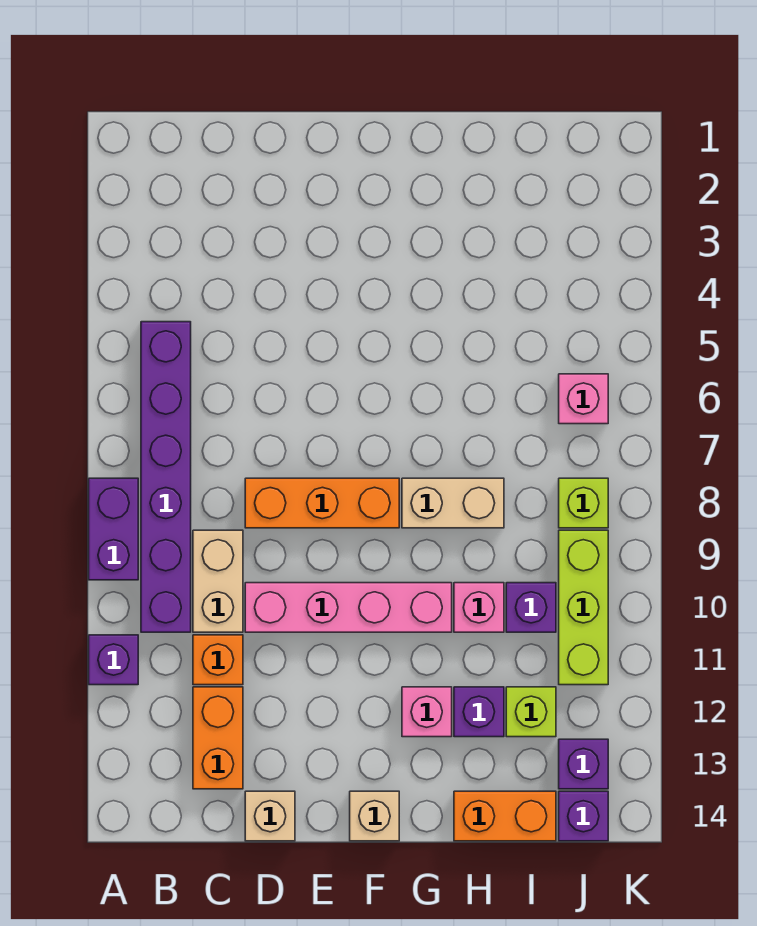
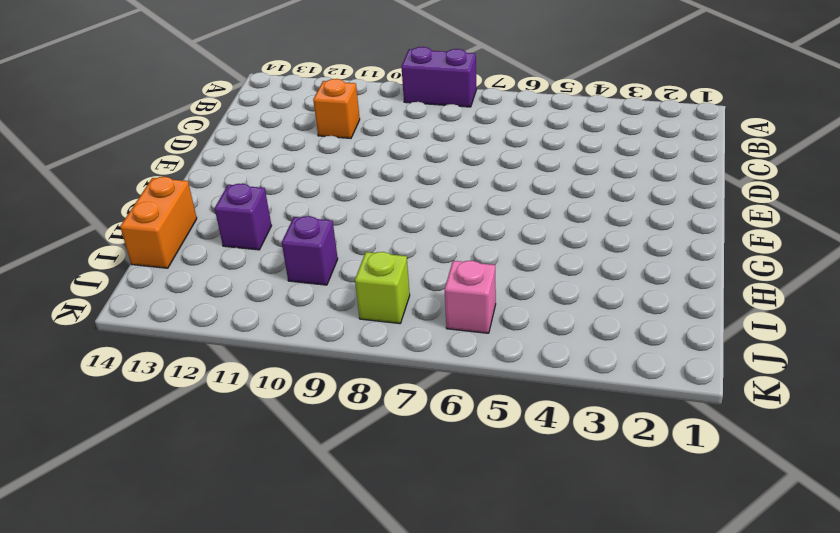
none -> purple 1x1 brick [89,635,138,685]
none -> purple 1x6 brick [141,322,191,632]
none -> tan 1x2 brick [193,530,243,632]

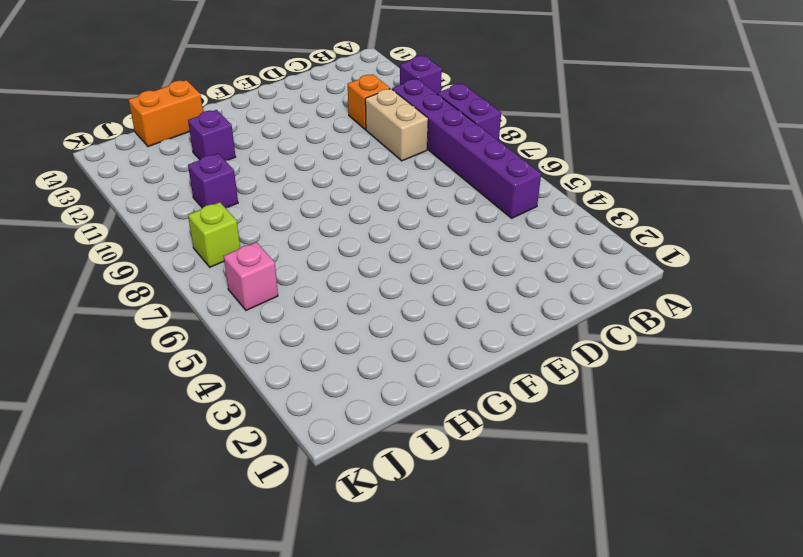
none -> orange 1x2 brick [193,687,243,789]
none -> orange 1x3 brick [245,478,399,528]
none -> pink 1x4 brick [245,583,452,632]

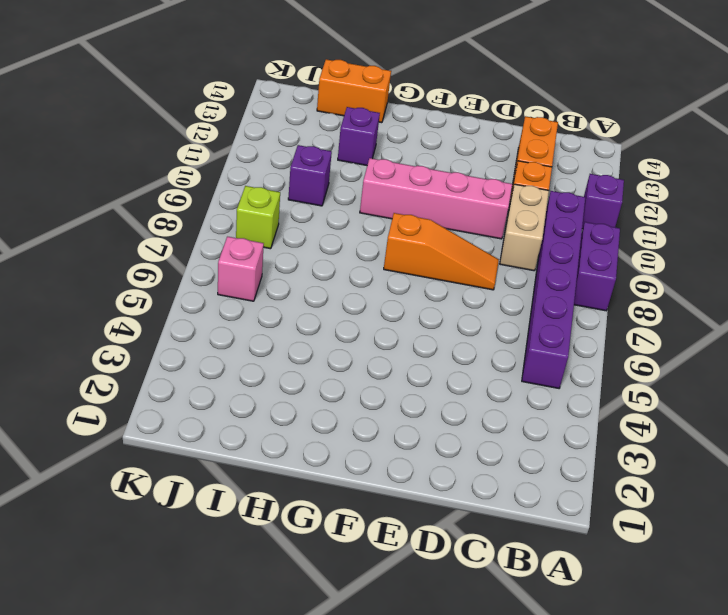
orange 1x3 slope [384,213,499,290] -> orange 1x3 brick [245,478,399,528]
none -> tan 1x1 brick [245,791,295,841]
none -> tan 1x1 brick [350,791,399,841]
none -> tan 1x2 brick [402,478,504,528]

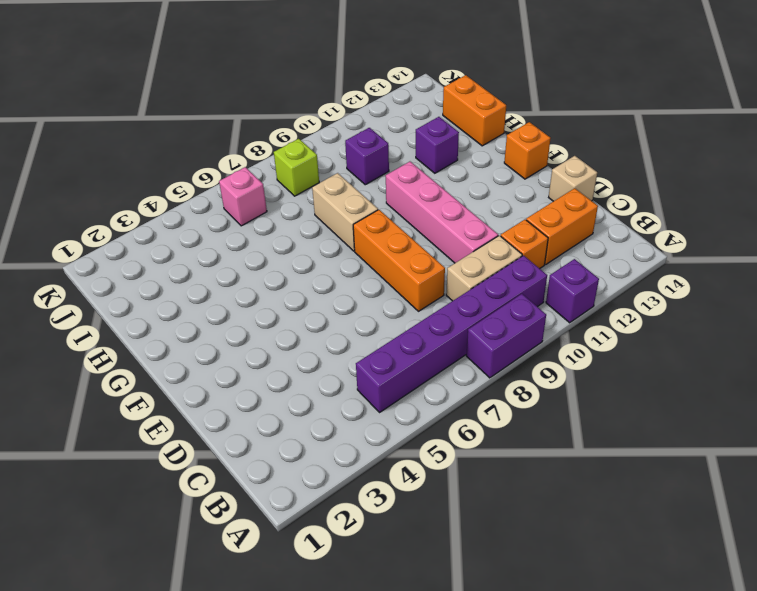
orange 1x1 brick [504,122,551,179] -> tan 1x1 brick [350,791,399,841]
none -> pink 1x1 brick [402,687,452,737]
none -> pink 1x1 brick [454,583,504,632]
none -> lime 1x1 brick [506,687,556,737]

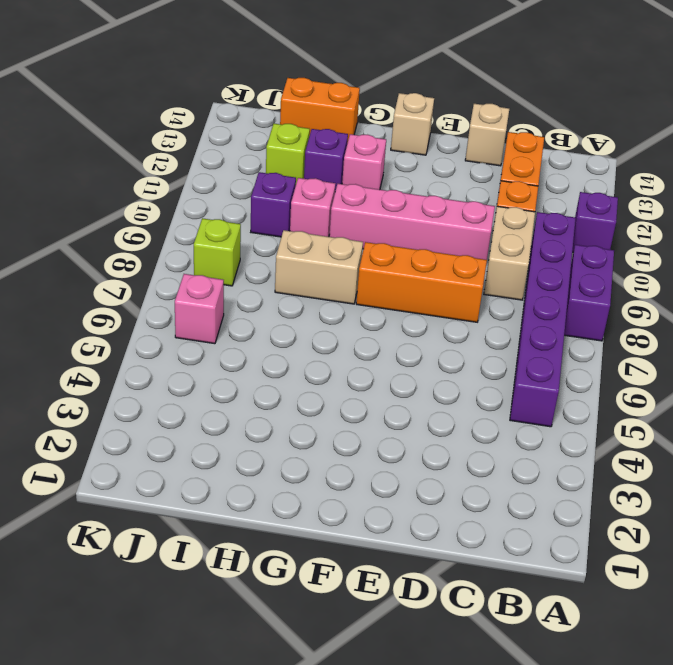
none -> lime 1x3 brick [559,530,608,685]
none -> purple 1x1 brick [559,739,608,789]
none -> purple 1x1 brick [559,791,608,841]

